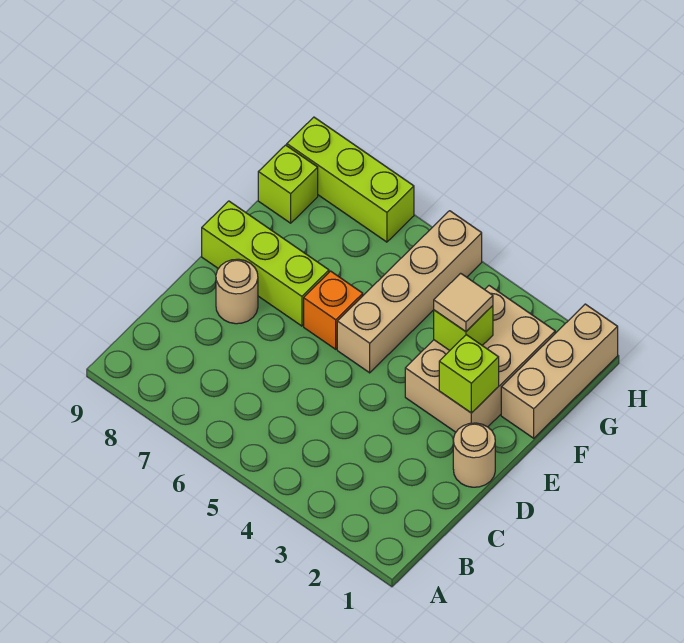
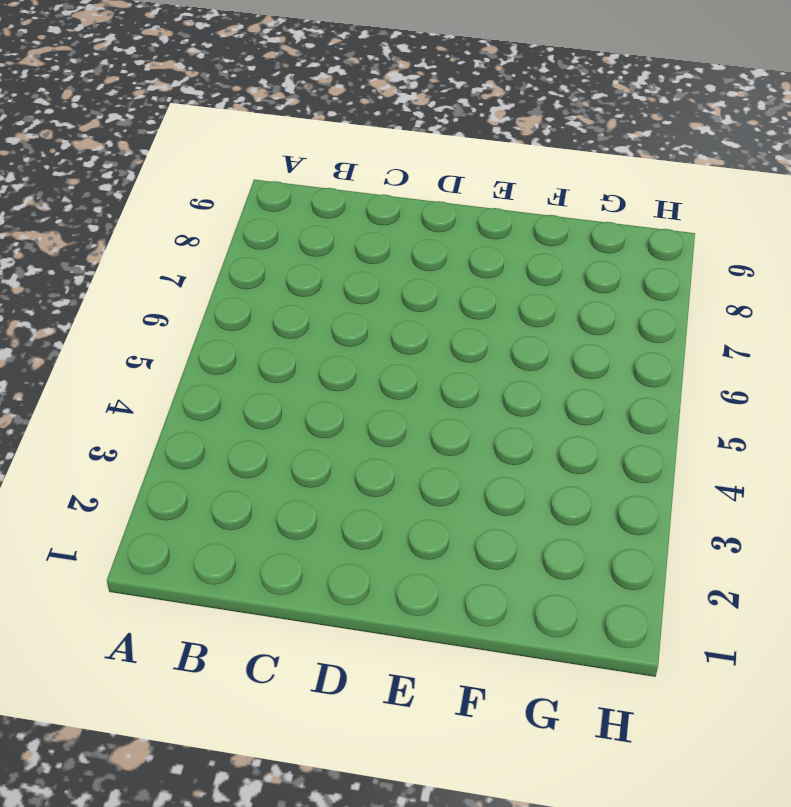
none -> tan 1x1 round brick [453,423,495,487]
none -> tan 1x1 round brick [216,259,258,324]
none -> tan 2x3 brick [405,286,555,432]

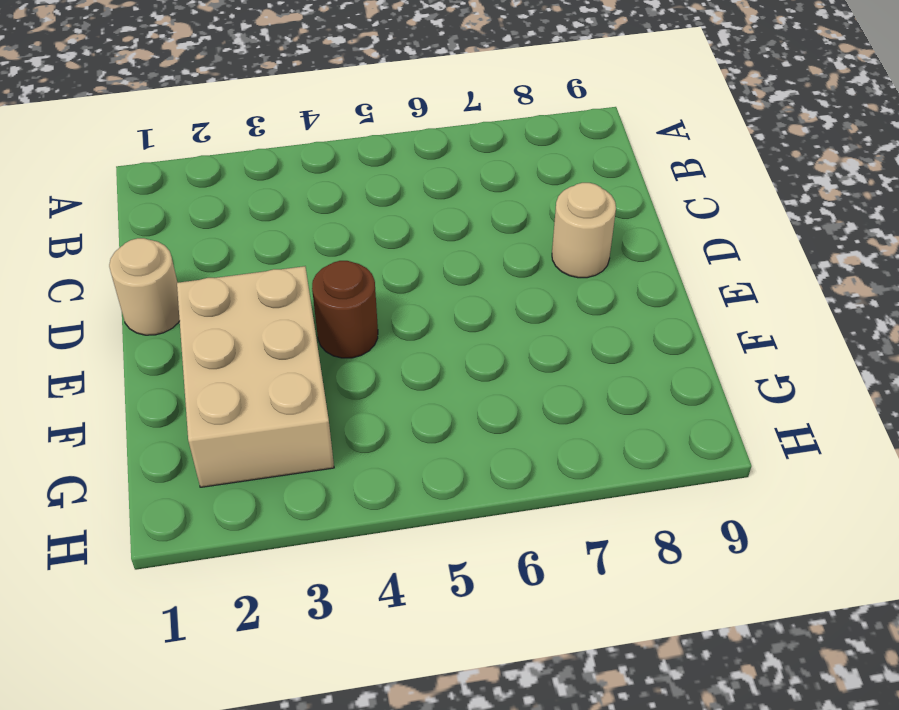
brown 1x1 round brick [312,261,378,358] -> none
none -> tan 1x4 brick [337,211,482,373]
none -> orange 1x1 brick [304,271,363,349]
none -> lime 1x3 brick [202,201,329,326]

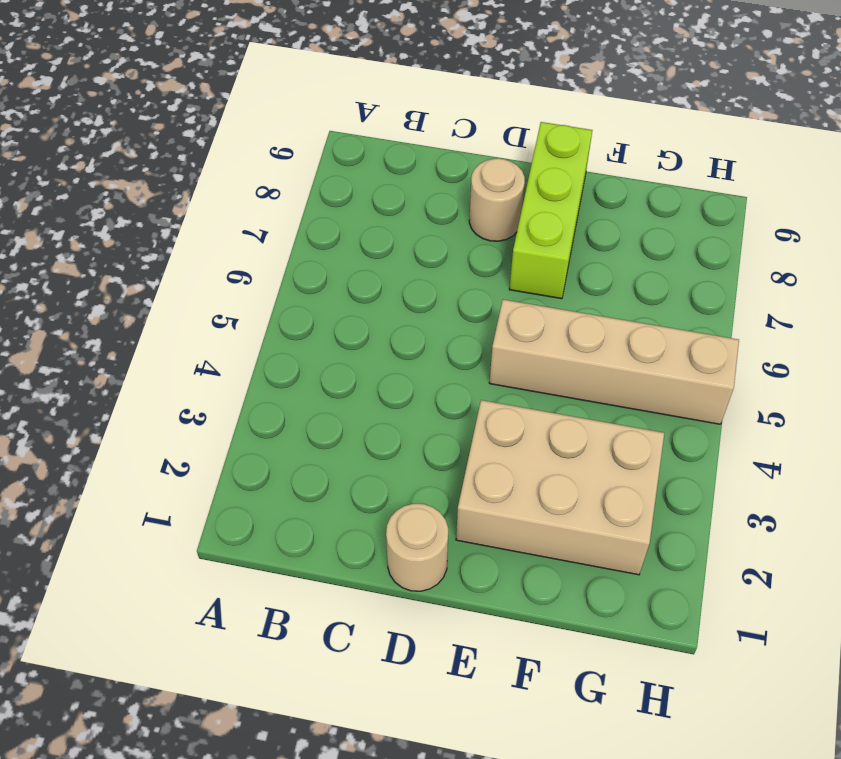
none -> orange 1x1 brick [304,271,363,349]
none -> tan 1x3 brick [501,304,618,438]
none -> lime 1x1 brick [258,145,318,223]

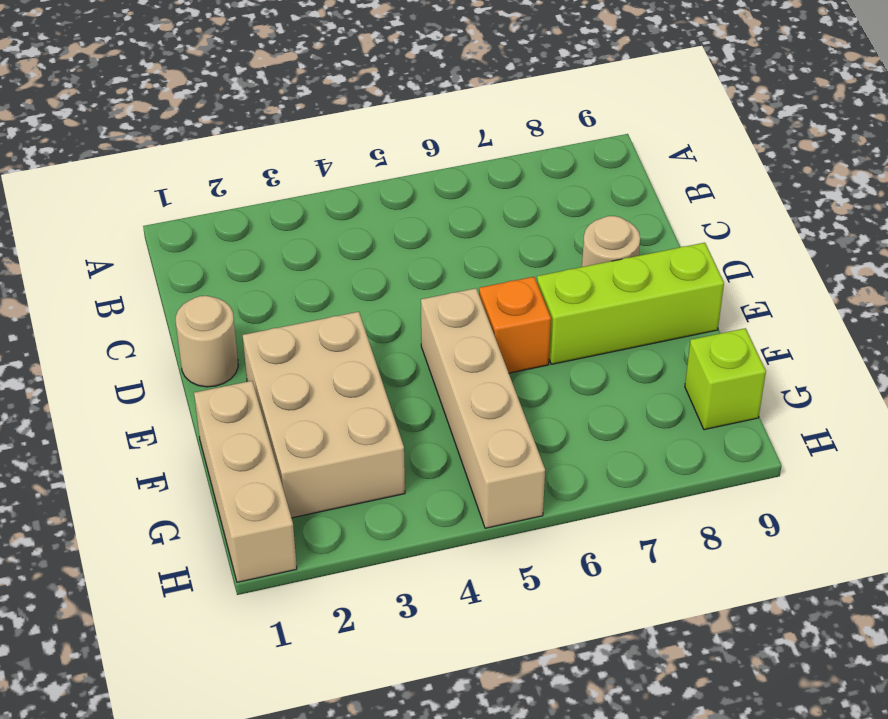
none -> lime 1x3 brick [287,117,414,242]
none -> lime 1x1 brick [439,335,499,413]
none -> lime 1x1 brick [434,306,493,350]

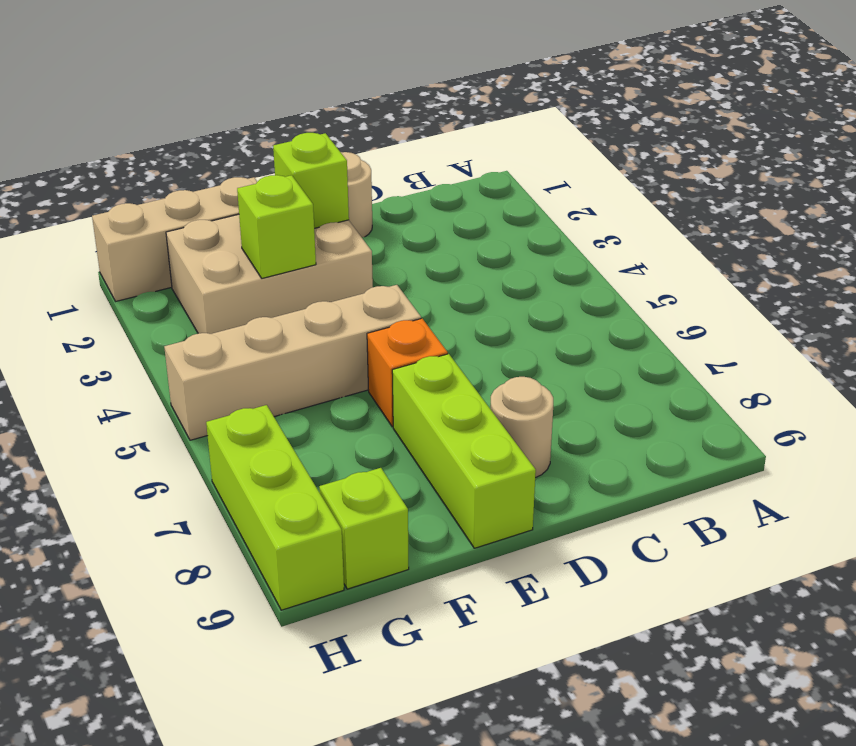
none -> tan 1x1 tile [434,273,493,332]

